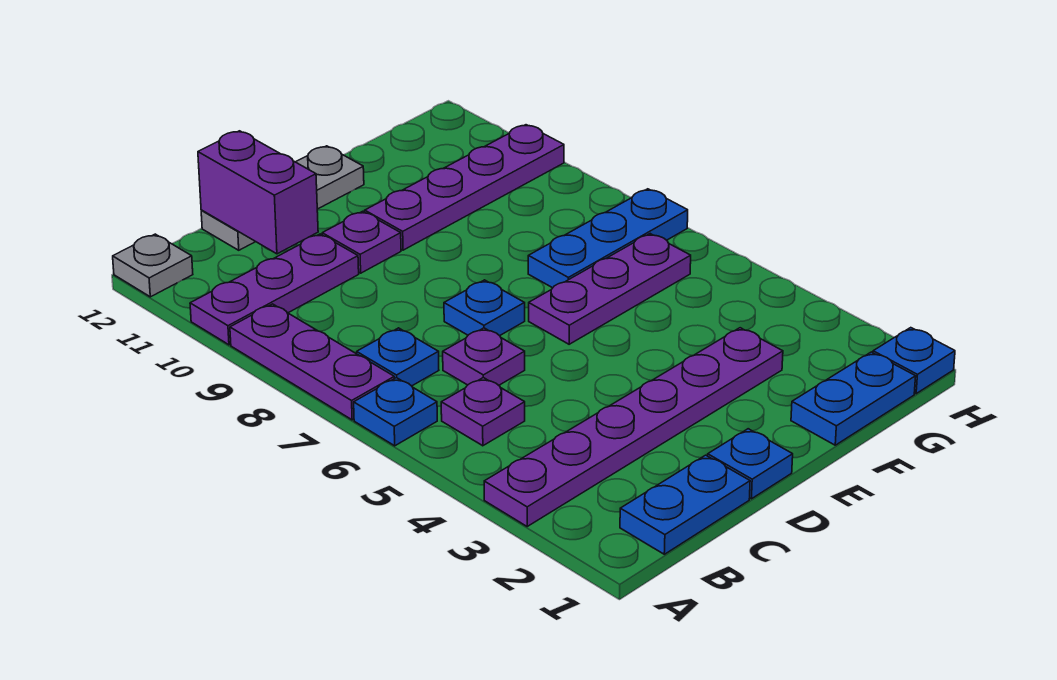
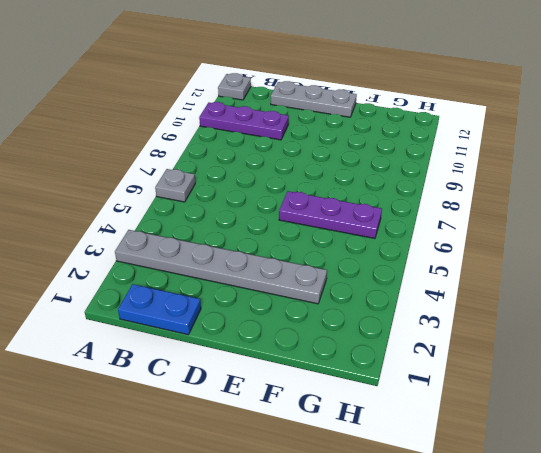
grey 1x6 plate [115,230,327,304] -> purple 1x6 plate [484,328,783,526]
grey 1x1 plate [155,169,195,202] -> blue 1x1 plate [354,378,437,446]
none -> purple 1x3 plate [230,304,394,420]
none -> purple 1x1 plate [441,378,525,446]
none -> blue 1x1 plate [357,328,439,386]

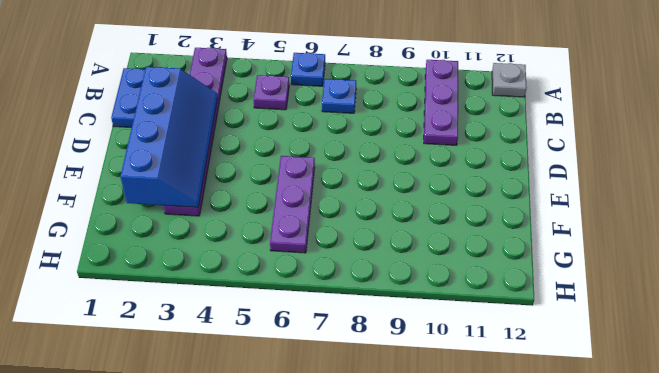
blue 2x4 slope [120,67,217,207] -> none
none -> purple 1x3 plate [230,304,394,420]
none -> purple 1x1 plate [443,328,525,385]
none -> grey 1x3 plate [201,146,364,250]

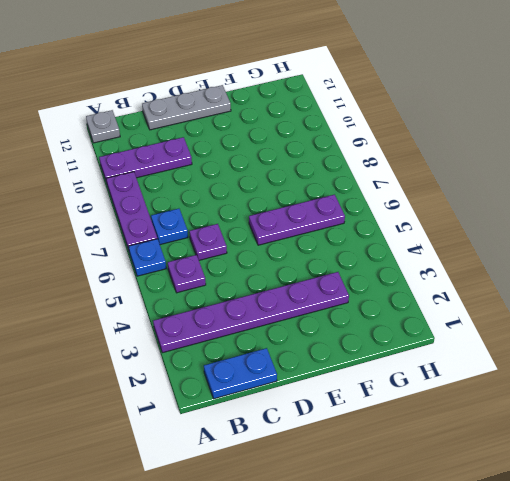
none -> blue 1x1 plate [708,429,793,499]
none -> blue 1x1 plate [444,280,525,336]
none -> purple 1x1 plate [322,211,401,273]

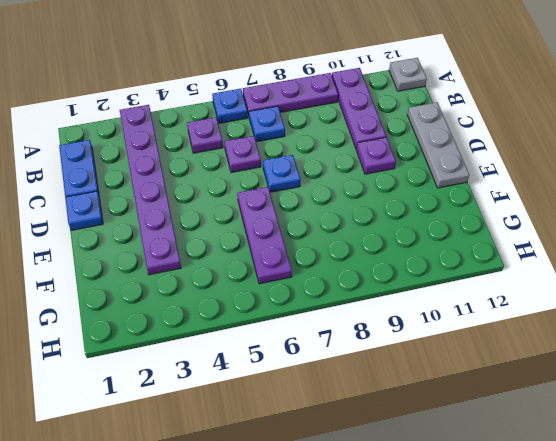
none -> purple 1x4 plate [365,125,564,250]
none -> blue 1x2 plate [791,352,916,445]
none -> blue 1x3 plate [528,189,688,288]

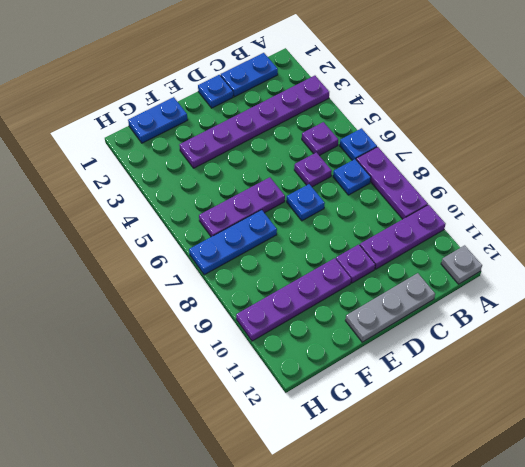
none -> blue 1x1 plate [873,328,955,394]
none -> purple 1x2 brick [198,131,318,254]

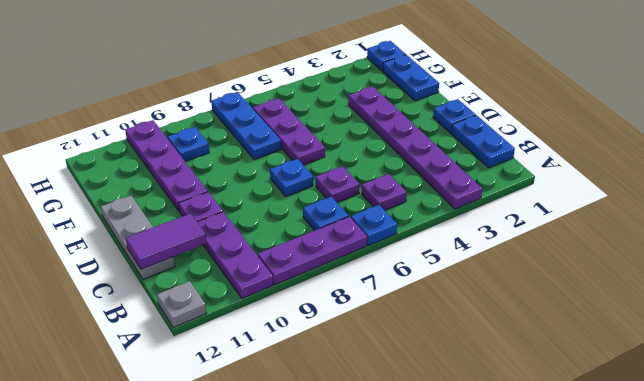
purple 1x2 tile [126,214,206,269] -> purple 1x2 brick [198,131,318,254]
blue 1x1 plate [168,127,209,161] -> none

